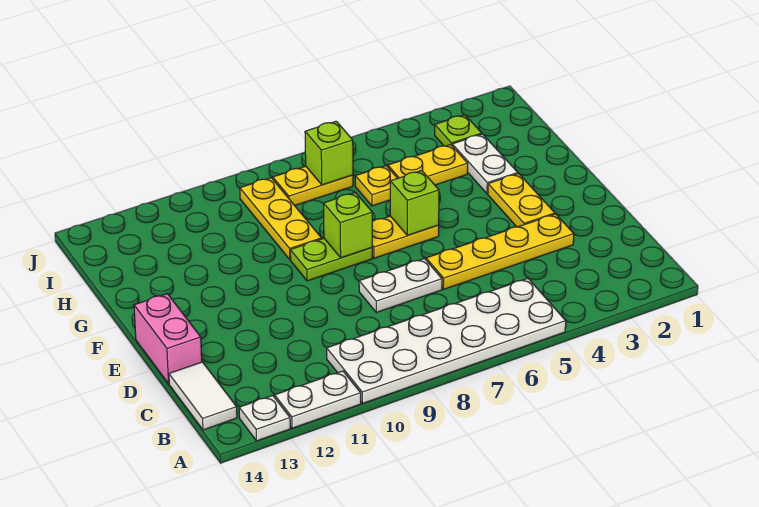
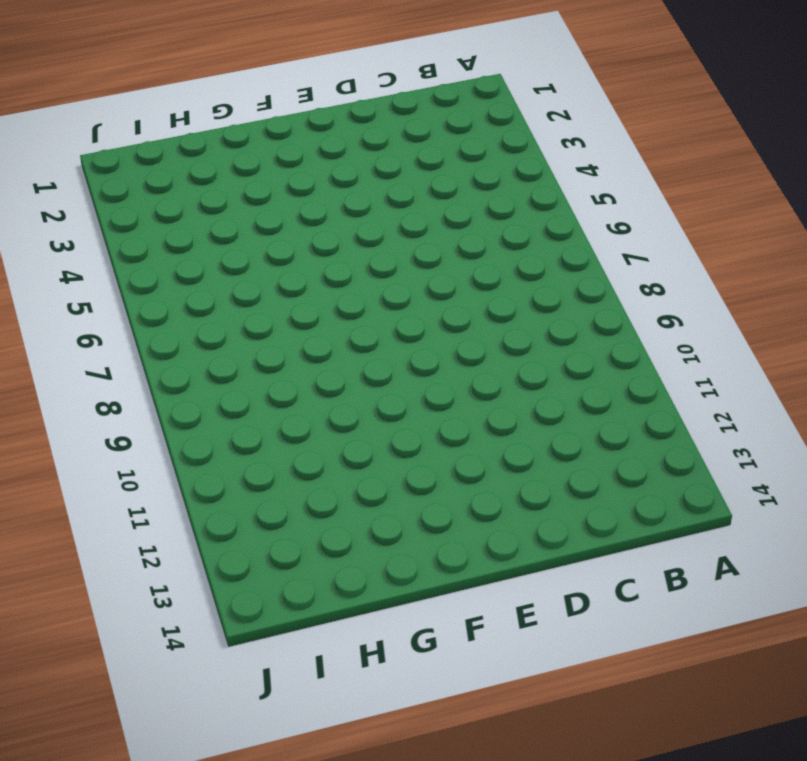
none -> white 2x6 plate [327,279,566,404]
none -> white 1x2 plate [275,371,361,428]
none -> white 1x1 plate [239,396,290,441]

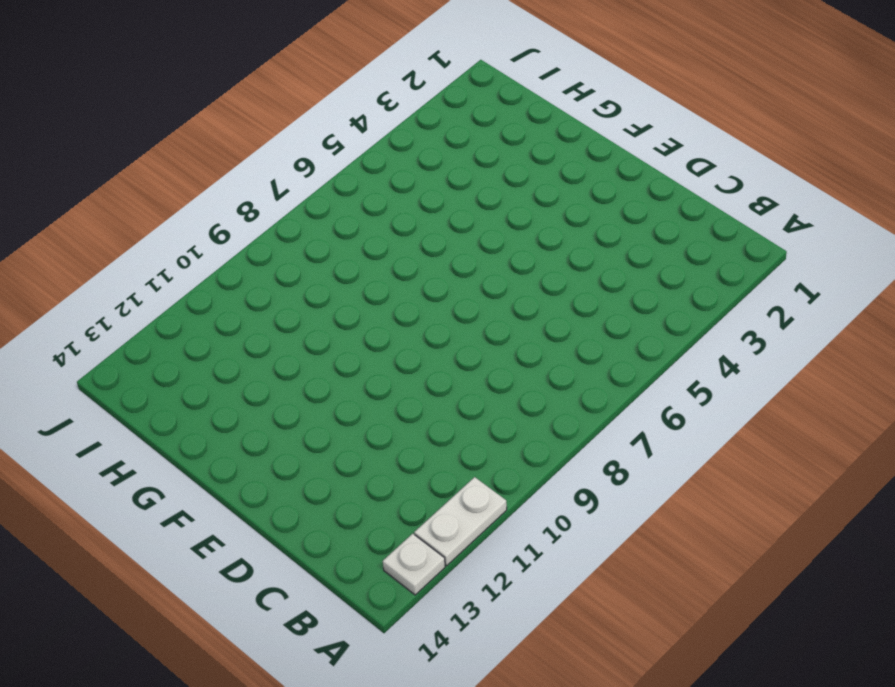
none -> white 2x6 plate [327,279,566,404]
none -> white 1x2 tile [169,362,237,430]
none -> yellow 1x4 plate [426,214,574,289]

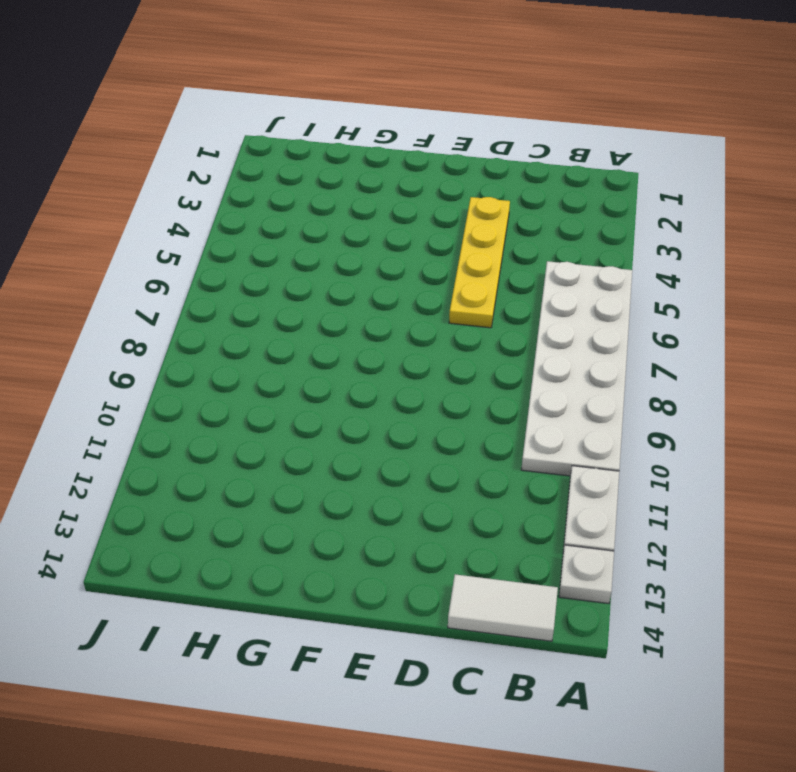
none -> white 1x2 plate [359,259,442,312]
none -> pink 1x2 brick [134,294,202,383]
none -> yellow 1x2 plate [488,173,555,227]

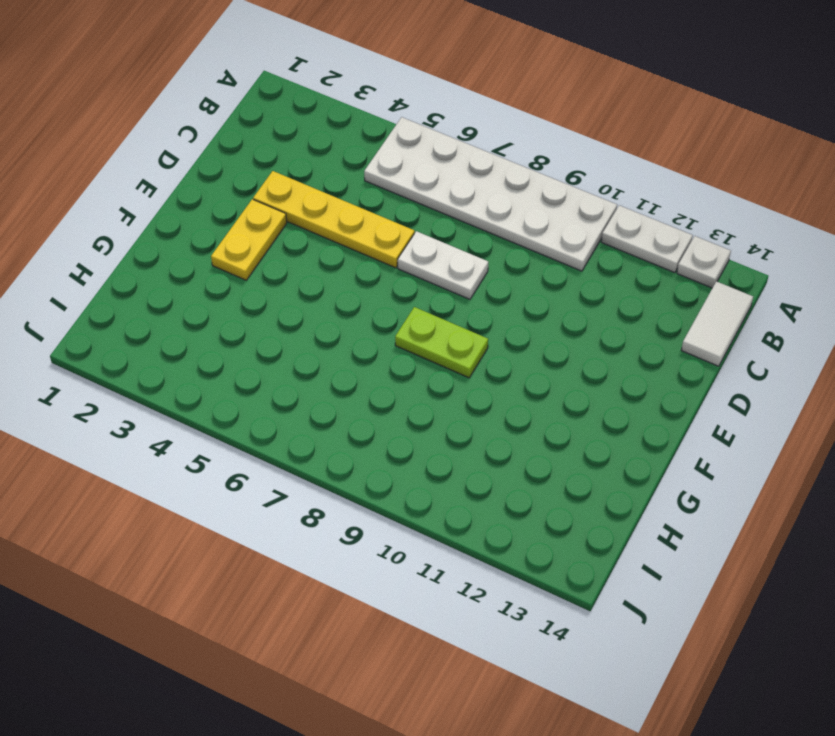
none -> pink 1x2 brick [134,294,202,383]
none -> yellow 1x2 plate [372,216,439,258]
none -> white 1x2 plate [452,134,518,194]

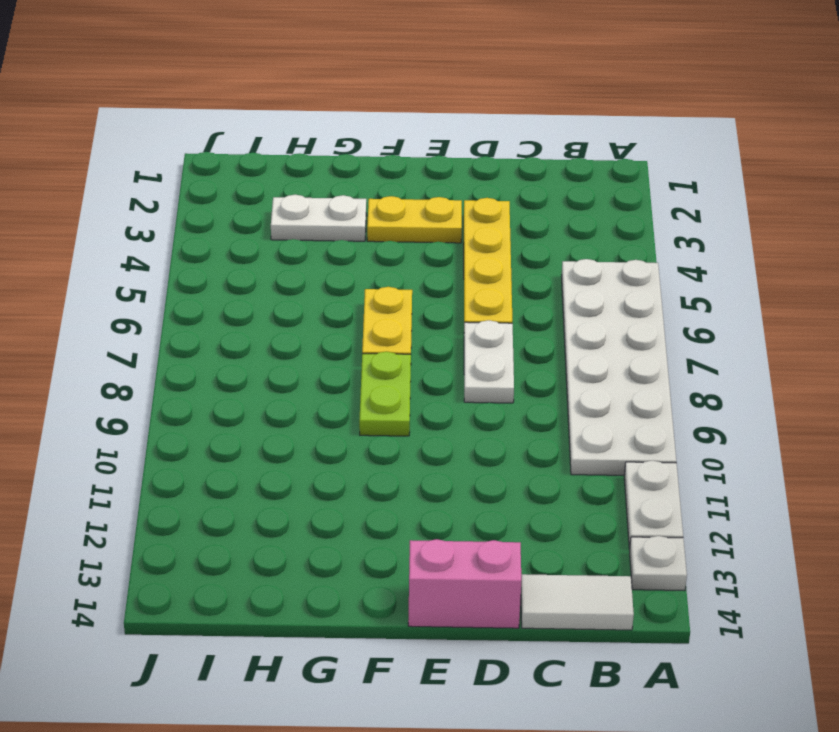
none -> yellow 1x3 plate [240,178,321,260]
none -> yellow 1x2 plate [388,144,468,185]
none -> yellow 1x1 plate [355,166,397,206]

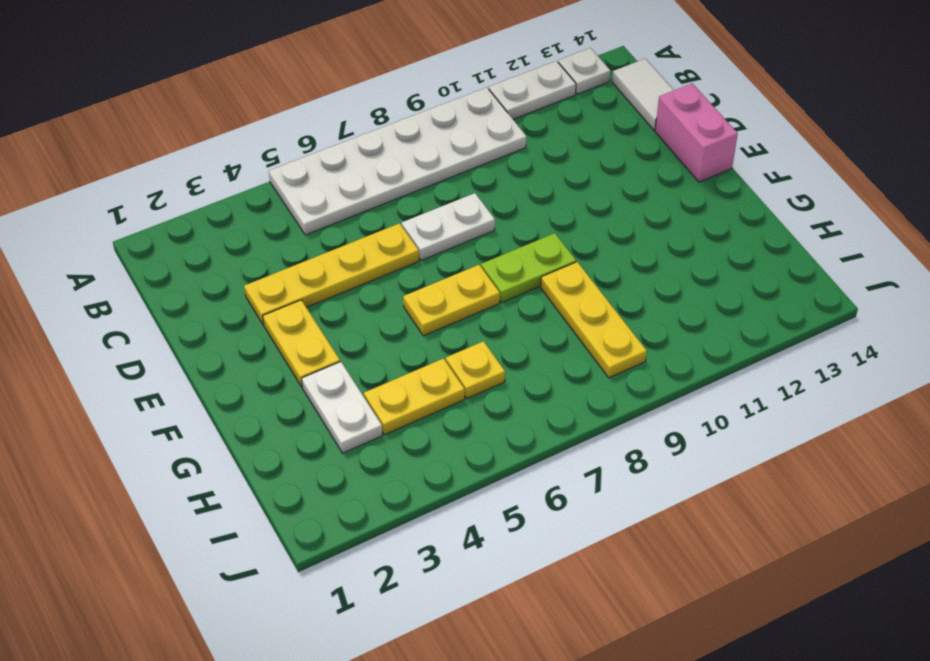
none -> lime 1x1 plate [435,115,482,146]
none -> yellow 1x2 plate [273,166,353,205]
none -> lime 1x1 brick [390,171,439,235]

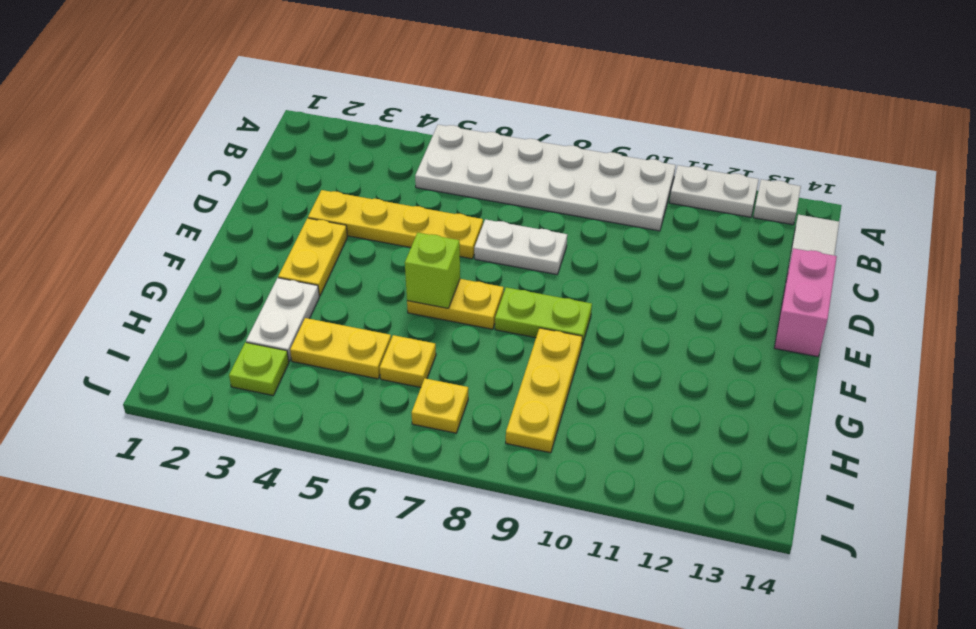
yellow 1x1 plate [412,378,468,433] -> yellow 1x2 plate [273,166,353,205]
none -> lime 1x1 brick [324,192,372,258]
none -> lime 1x1 brick [305,121,353,185]

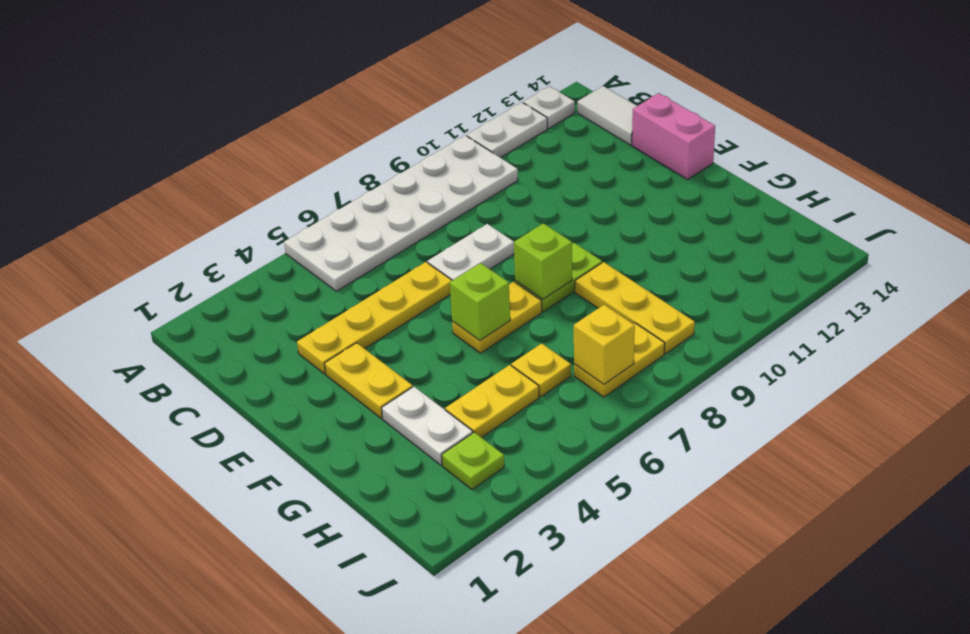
yellow 1x1 brick [574,305,635,384] -> lime 1x1 brick [305,121,353,185]

